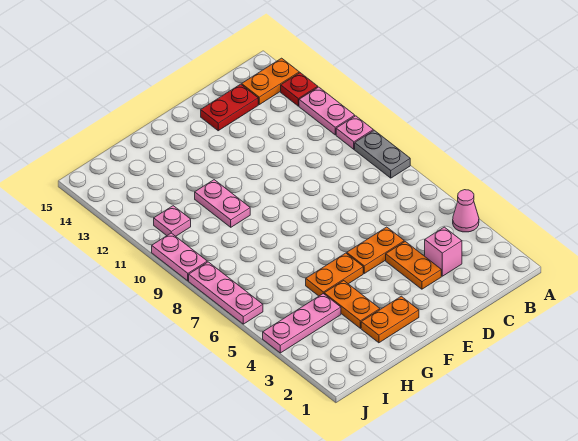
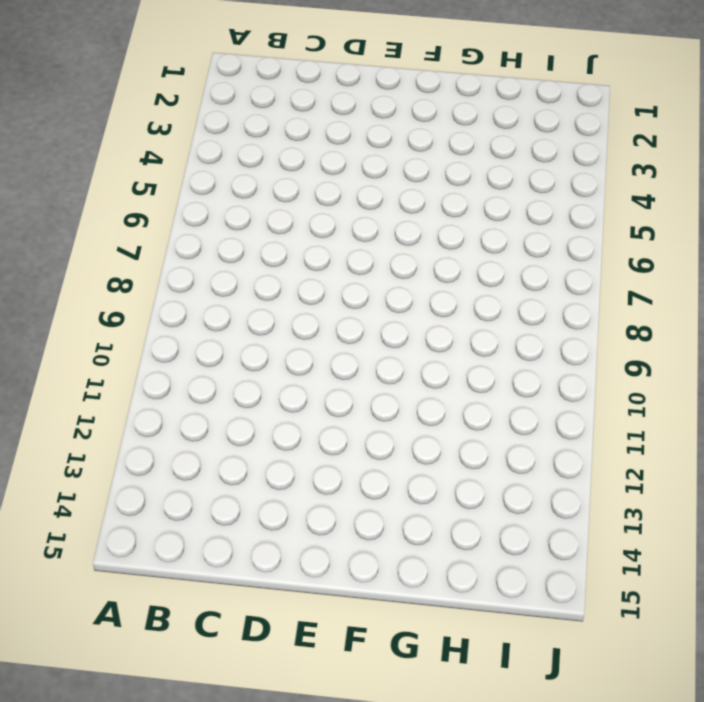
none -> pink 1x1 cone [453,190,479,232]
none -> grey 1x2 plate [355,130,410,178]
none -> pink 1x1 plate [336,116,373,149]

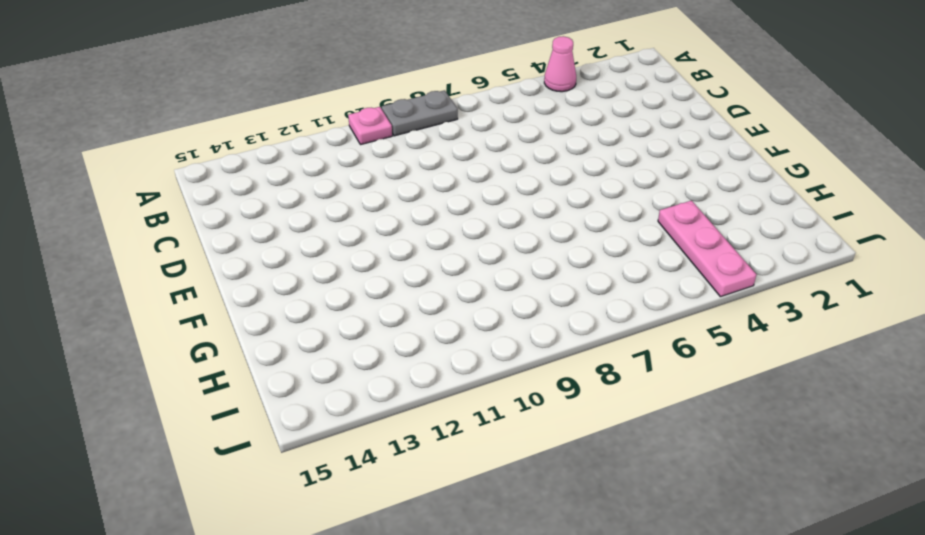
none -> pink 1x2 plate [299,87,355,135]
none -> red 1x1 plate [281,73,318,106]
none -> orange 1x2 plate [242,58,299,105]

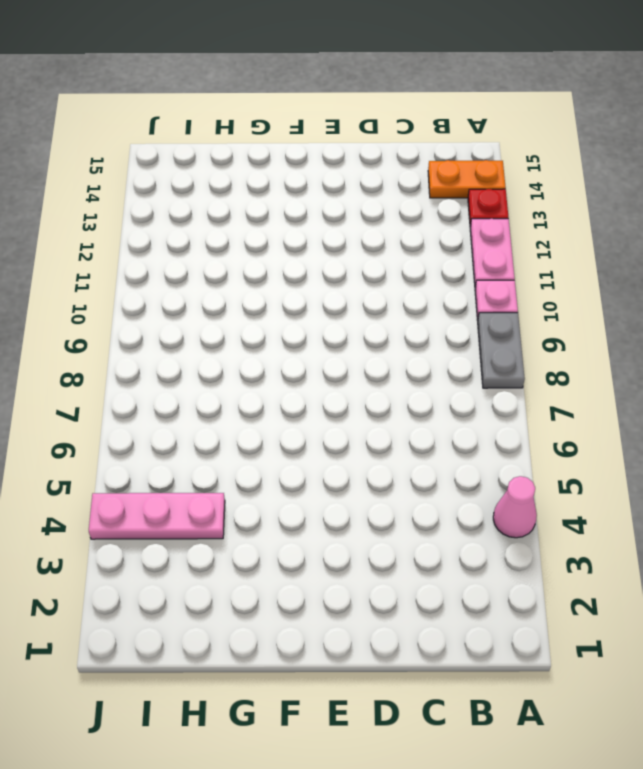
none -> pink 1x1 brick [425,227,462,276]
none -> red 1x2 plate [201,84,258,131]
none -> orange 1x2 plate [386,242,441,289]

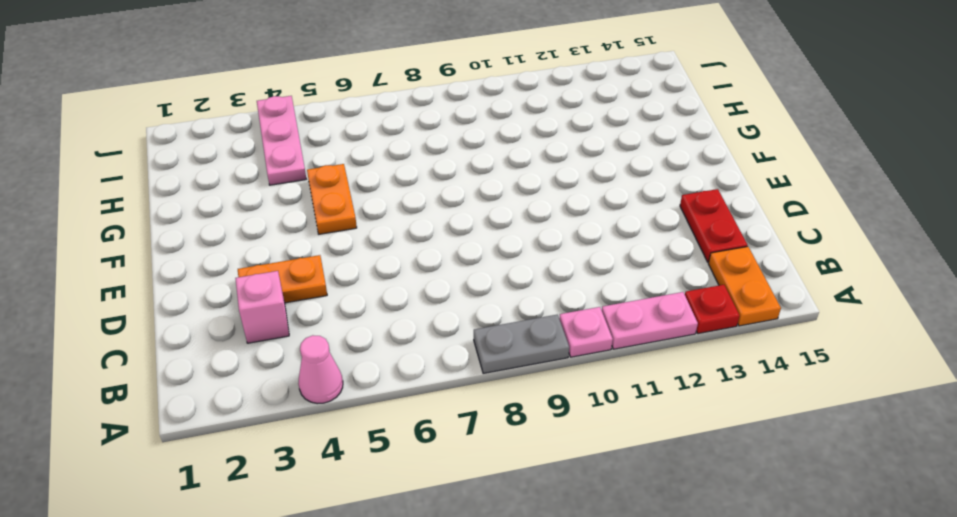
none -> orange 1x2 plate [347,227,404,273]
none -> orange 1x2 plate [361,296,419,343]
none -> orange 1x2 plate [324,281,380,328]

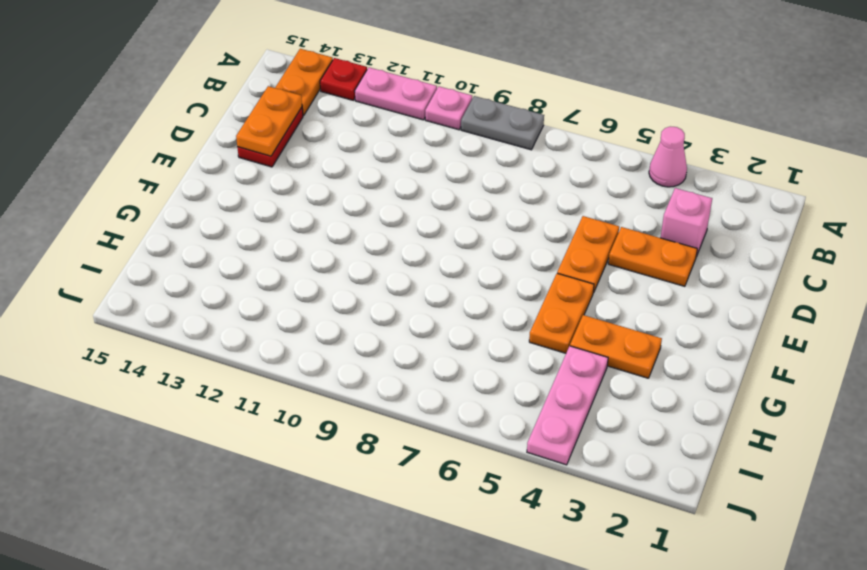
orange 1x2 plate [236,86,302,156] -> orange 1x2 plate moved to [361,296,419,343]
none -> pink 1x2 plate [195,180,250,227]
none -> pink 1x1 plate [154,206,191,236]
none -> pink 1x3 plate [189,262,263,324]

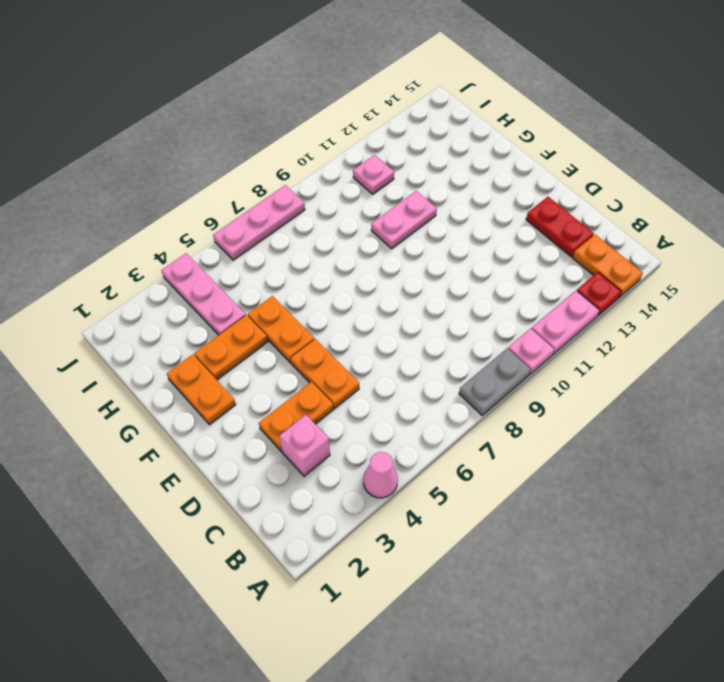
none -> pink 1x2 plate [152,233,207,281]

